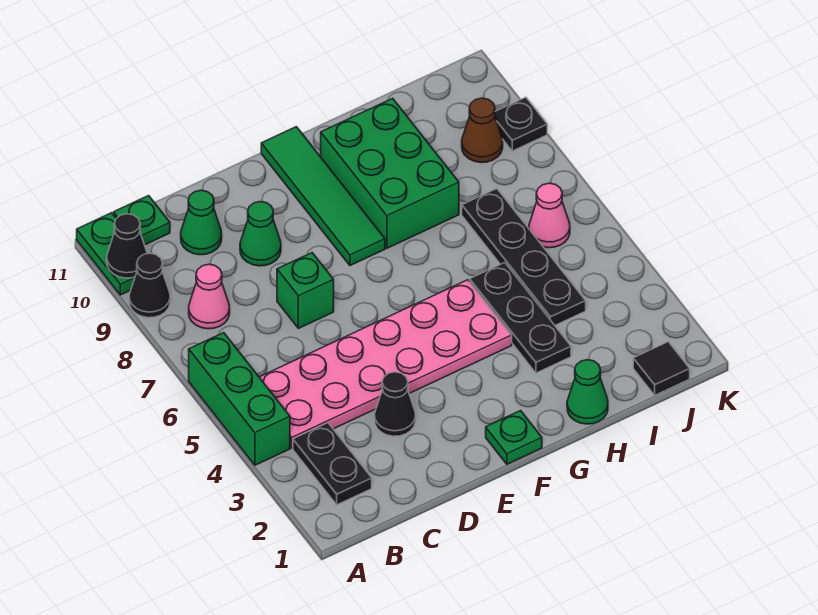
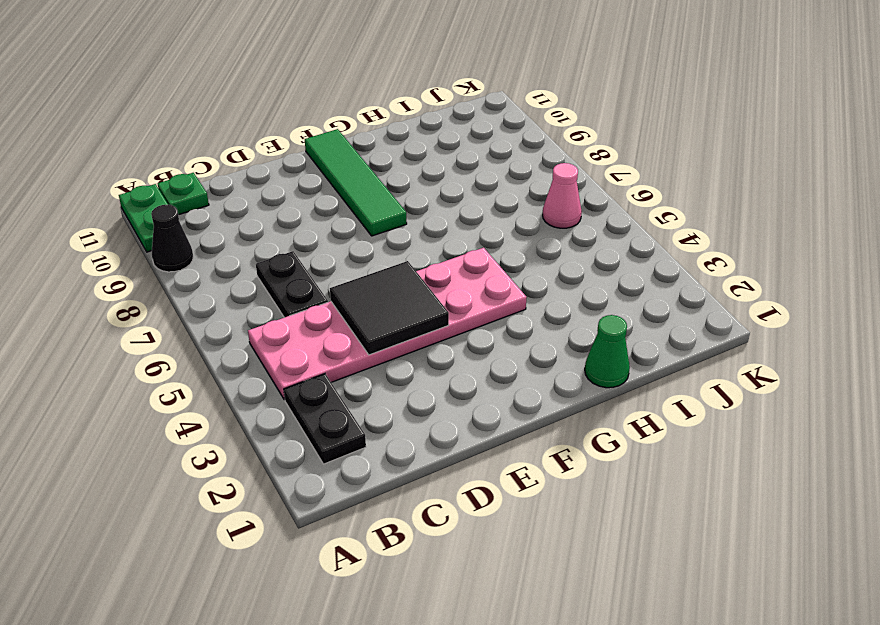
black 1x2 plate [256,251,328,318] -> none
black 2x2 tile [330,261,449,355] -> none
none -> green 1x3 brick [189,333,290,465]
none -> pink 1x1 cone [189,264,230,329]
none -> green 1x1 cone [181,190,222,255]

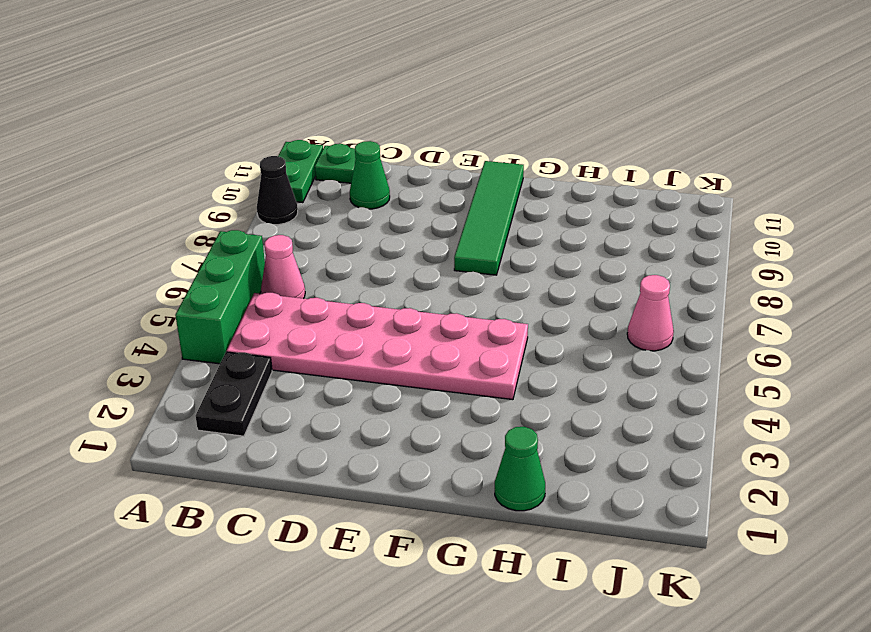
pink 1x1 cone [261,235,305,298] -> pink 1x1 cone moved to [189,264,230,329]
none -> black 1x1 cone [375,372,416,436]
none -> green 1x1 brick [277,253,334,328]
none -> green 1x1 cone [240,202,281,266]

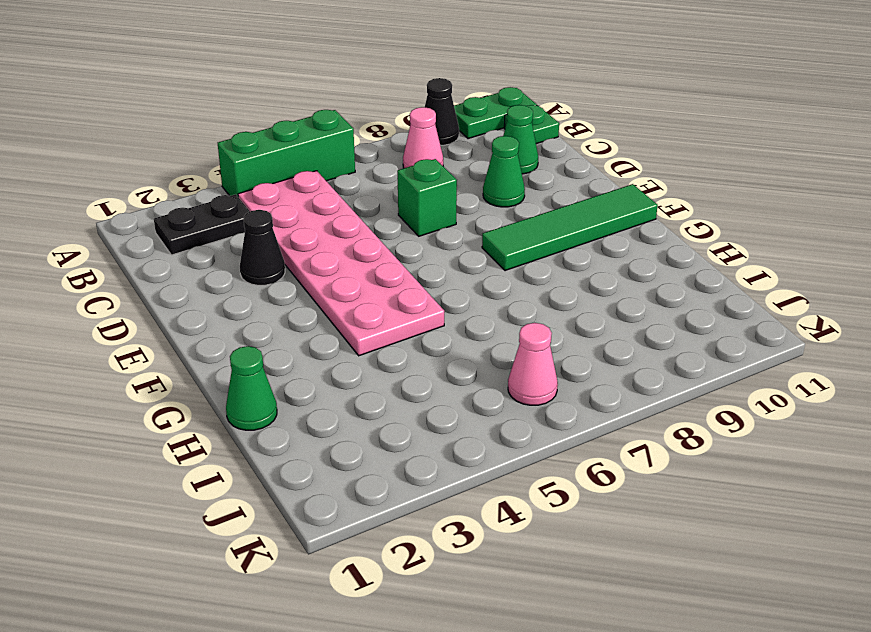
none -> green 1x1 plate [486,411,542,464]
none -> green 2x3 brick [321,98,459,248]
none -> black 1x3 plate [470,263,571,373]

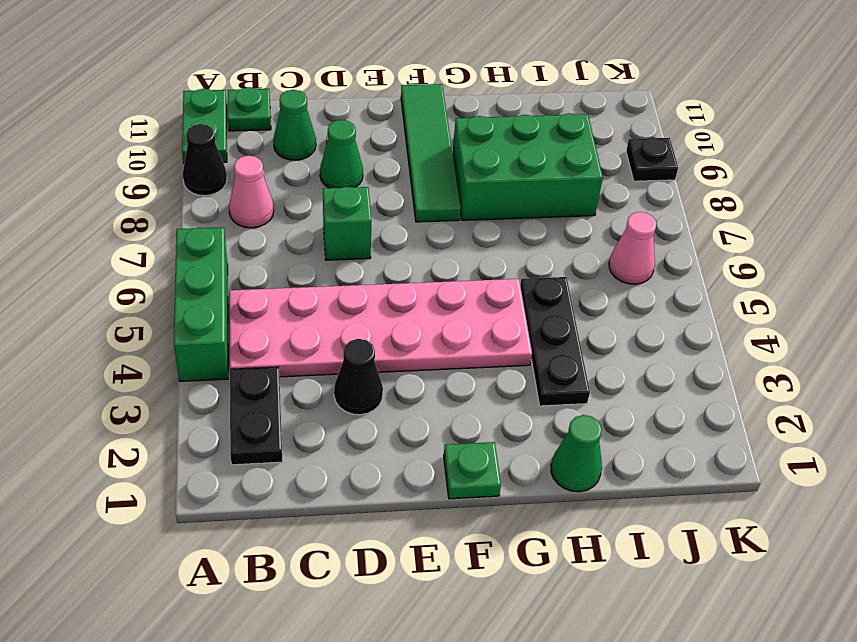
green 2x3 brick [453,113,603,220] -> green 2x3 brick turned to [321,98,459,248]
none -> black 1x4 plate [462,189,586,325]
none -> black 1x1 tile [633,342,690,395]
none -> brown 1x1 cone [462,98,503,163]

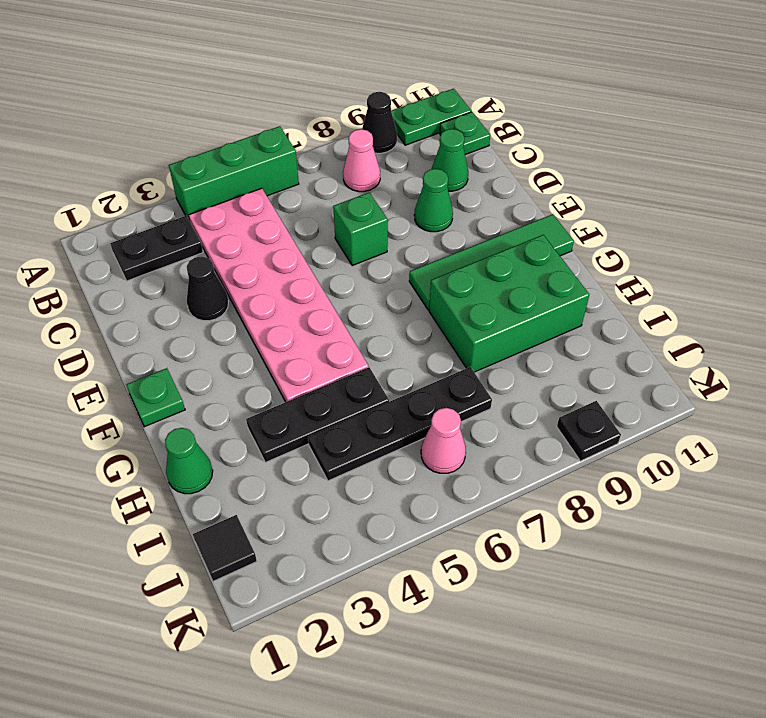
none -> brown 1x1 cone [462,98,503,163]
none -> black 1x1 cone [107,214,147,278]

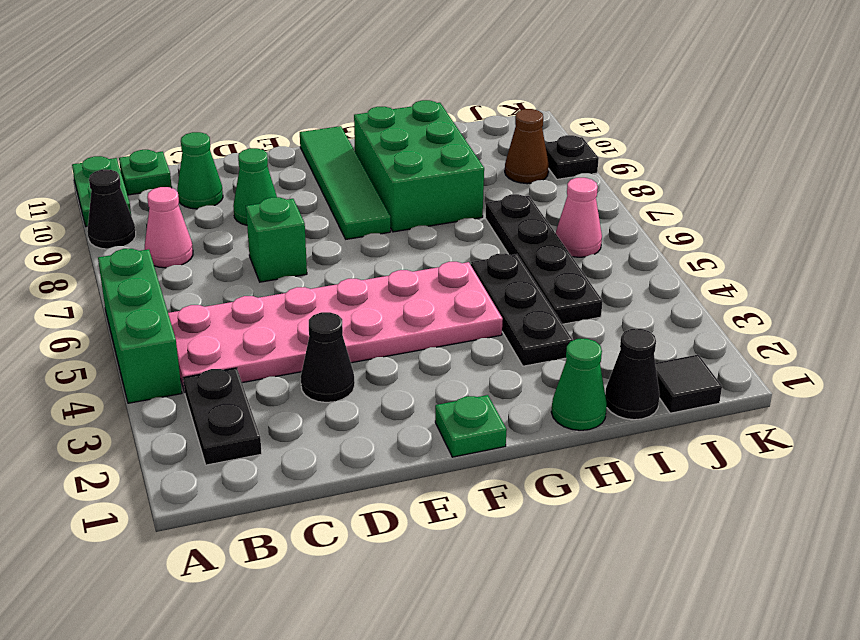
black 1x1 cone [605,329,660,420] -> black 1x1 cone moved to [107,214,147,278]

